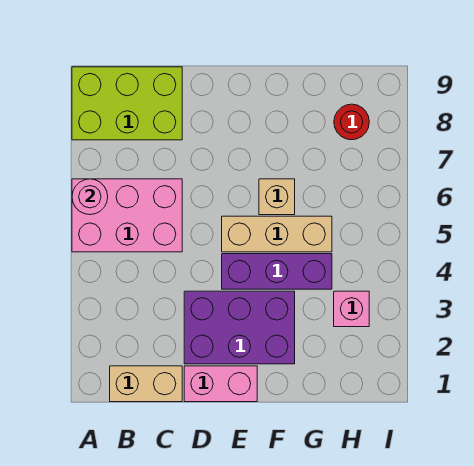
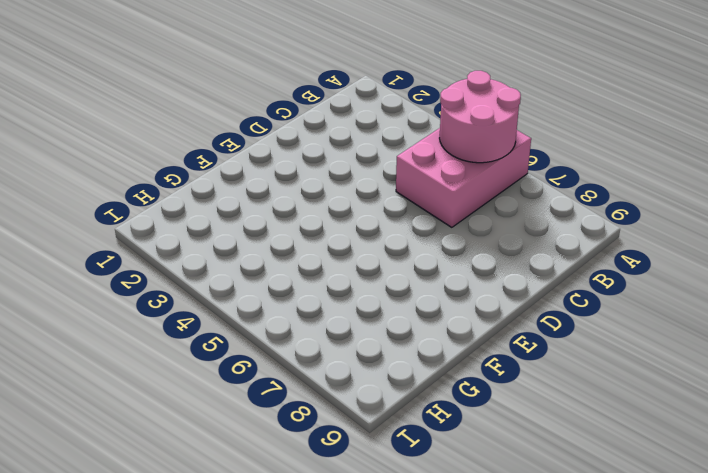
pink 2x2 round brick [440,71,521,163] -> pink 1x1 round brick [72,179,108,215]
none -> lime 2x3 brick [72,67,182,140]
none -> tan 1x2 brick [110,366,182,402]

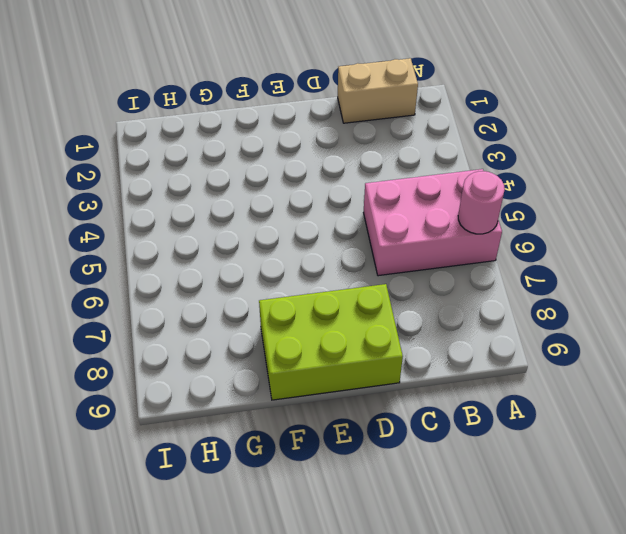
lime 2x3 brick [259,284,403,400] -> lime 2x3 brick moved to [72,67,182,140]
none -> pink 1x2 brick [184,366,257,402]
none -> purple 2x3 brick [184,291,295,364]

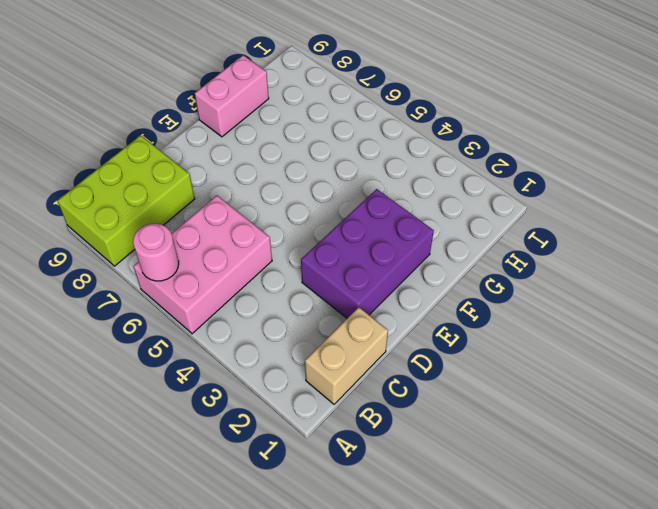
pink 1x2 brick [195,55,269,137] -> pink 1x2 brick moved to [184,366,257,402]
none -> purple 1x3 brick [222,254,332,289]
none -> tan 1x3 brick [222,216,332,252]

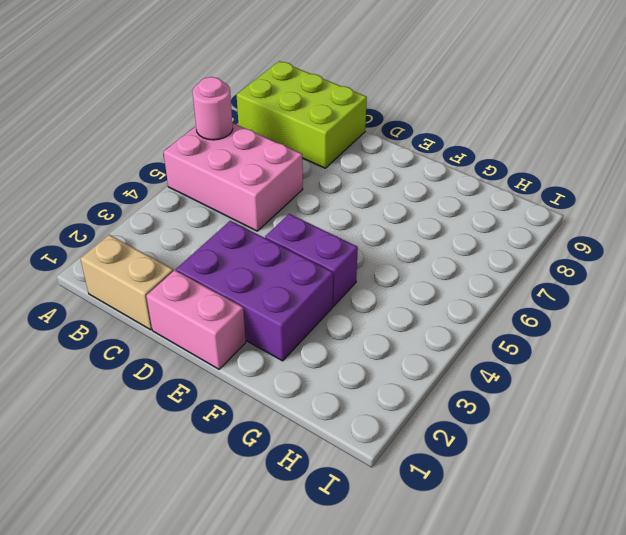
purple 1x2 brick [265,214,358,306] -> purple 1x3 brick [222,254,332,289]
none -> tan 1x3 brick [222,216,332,252]
none -> tan 1x1 brick [259,179,295,215]

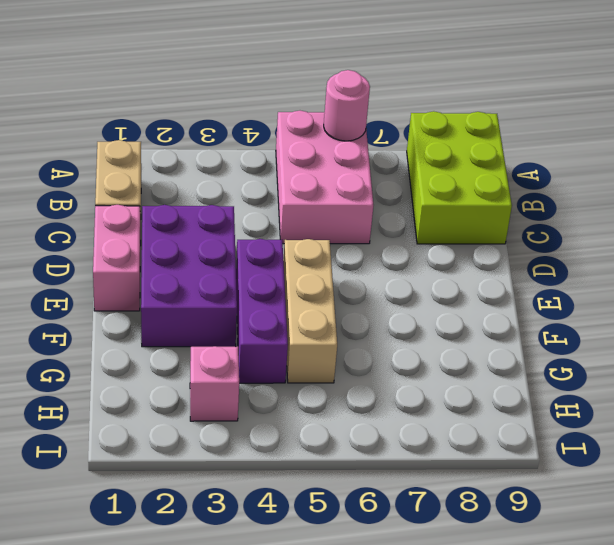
none -> tan 1x1 brick [259,179,295,215]
none -> red 1x1 round brick [334,104,369,140]

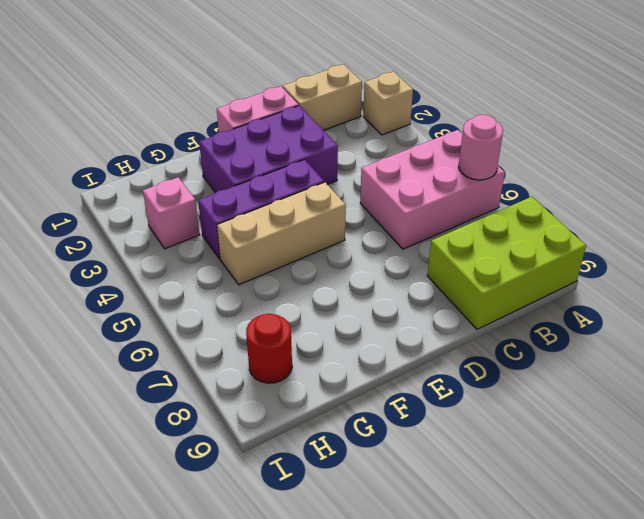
tan 1x1 brick [363,72,413,135] -> tan 1x1 brick moved to [259,179,295,215]

